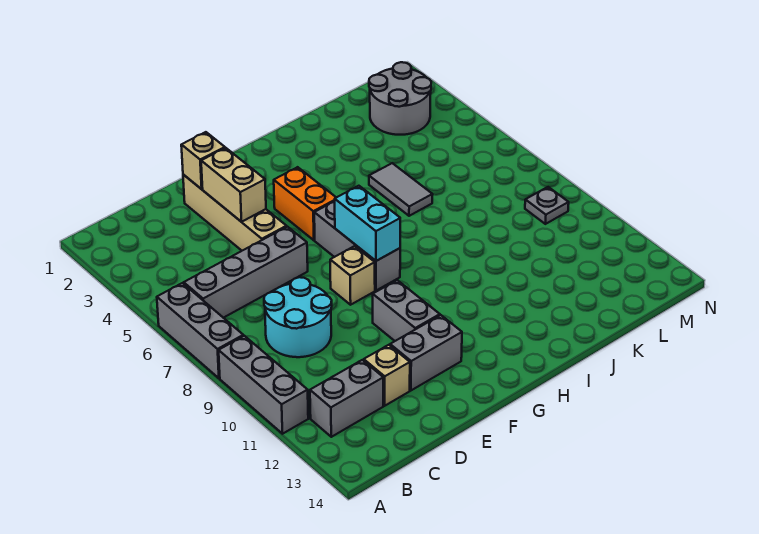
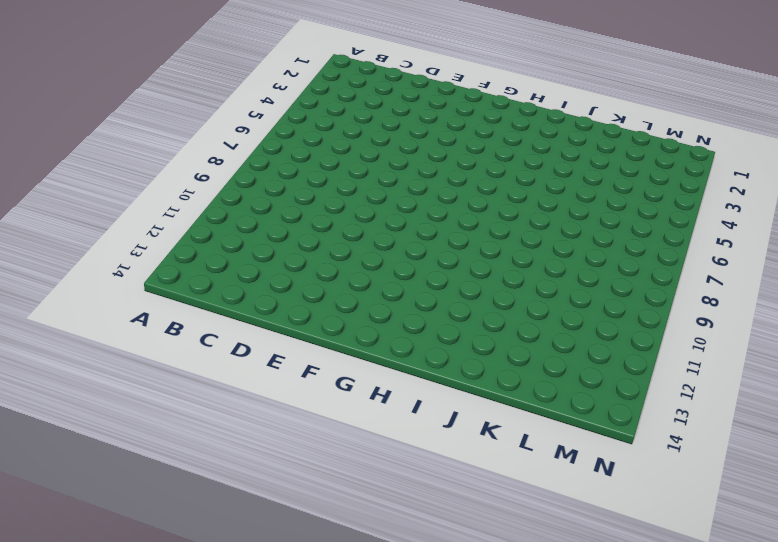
none -> grey 1x3 brick [157,283,243,378]
none -> grey 1x3 brick [219,336,308,434]
none -> grey 1x4 brick [184,227,308,318]

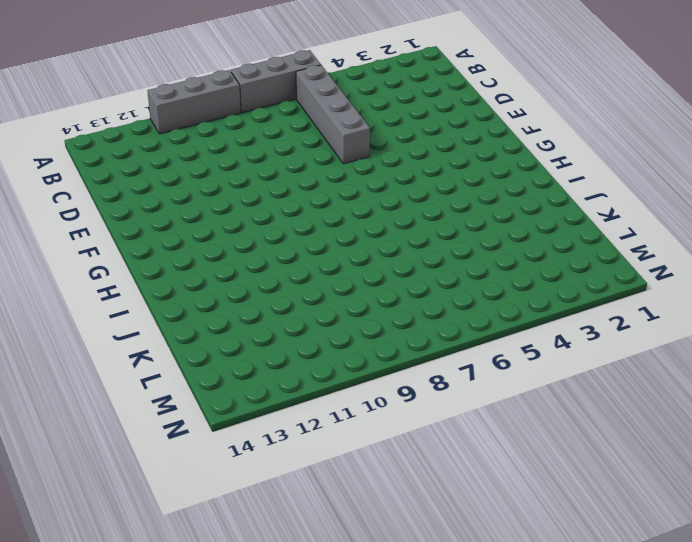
none -> grey 1x2 brick [310,360,383,437]
none -> cyan 2x2 round brick [264,277,332,357]
none -> tan 1x1 brick [364,345,410,406]

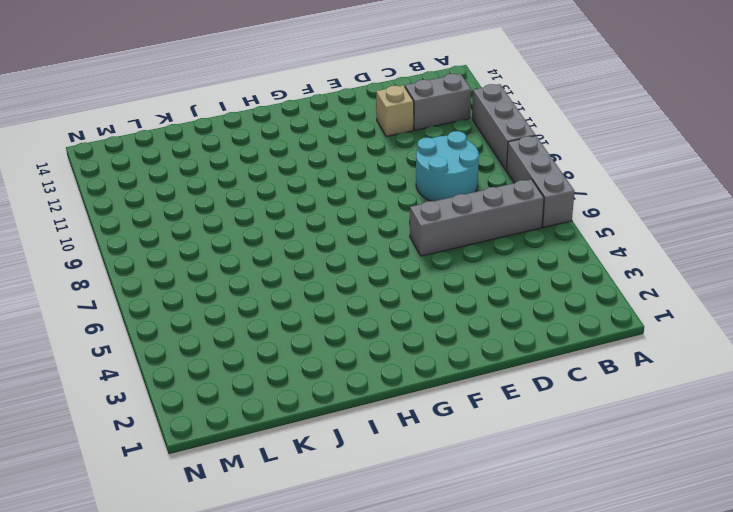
none -> tan 1x4 brick [183,175,286,251]
none -> grey 1x2 brick [390,315,462,390]
none -> tan 1x1 brick [330,246,375,305]

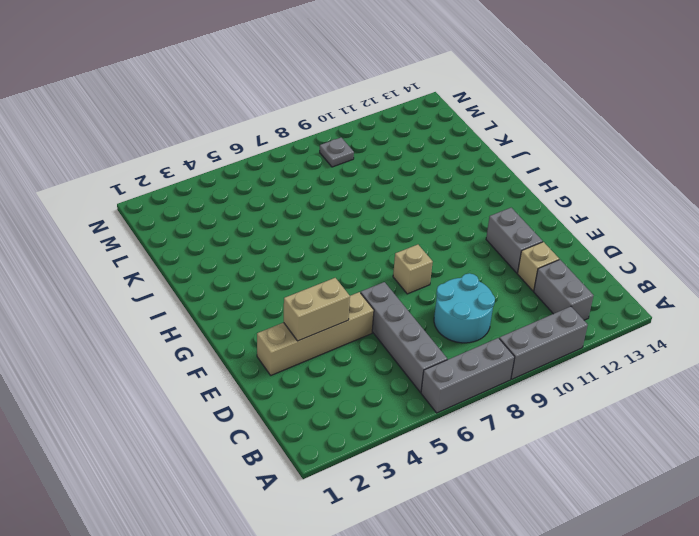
none -> grey 1x2 brick [373,280,440,341]
none -> orange 1x2 brick [274,167,336,240]
none -> grey 1x3 brick [314,201,400,290]

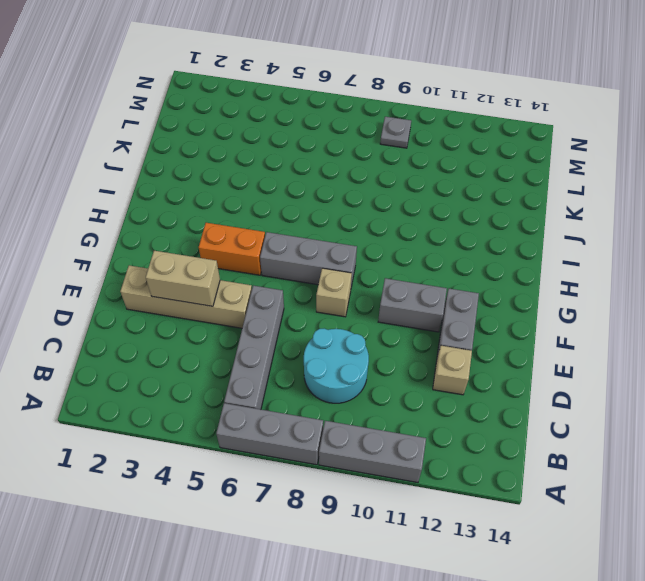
none -> grey 1x2 brick [310,360,383,437]
none -> grey 1x2 tile [369,163,433,216]
none -> grey 2x2 round brick [369,62,431,135]

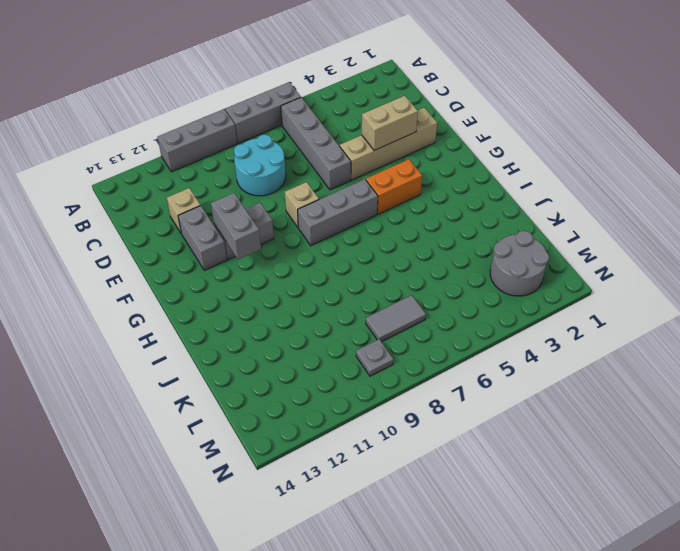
grey 1x2 brick [211,193,261,260] -> grey 1x2 brick moved to [310,360,383,437]
grey 1x2 tile [366,295,426,342] -> grey 1x2 tile moved to [369,163,433,216]
none -> tan 1x1 brick [181,132,225,189]
none -> cyan 1x2 brick [335,186,400,261]

